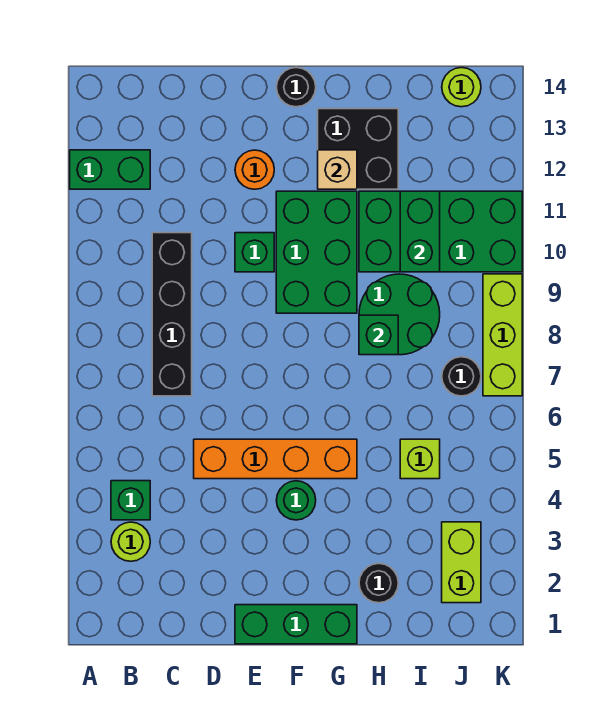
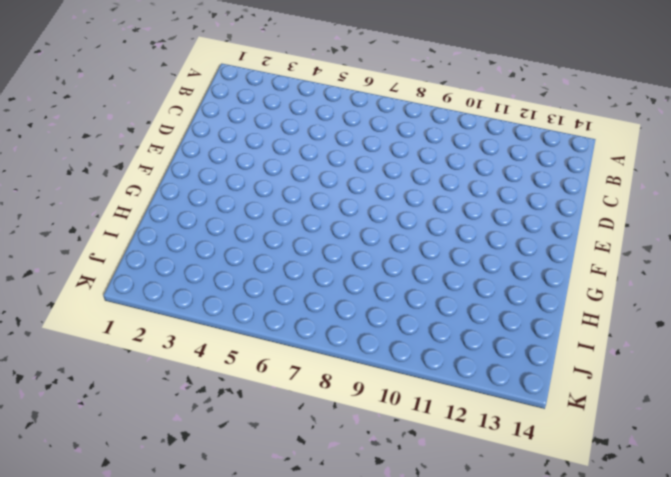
none -> green 1x2 brick [70,150,150,189]
none -> lime 1x1 round brick [111,522,150,561]
none -> green 1x1 brick [111,481,150,520]

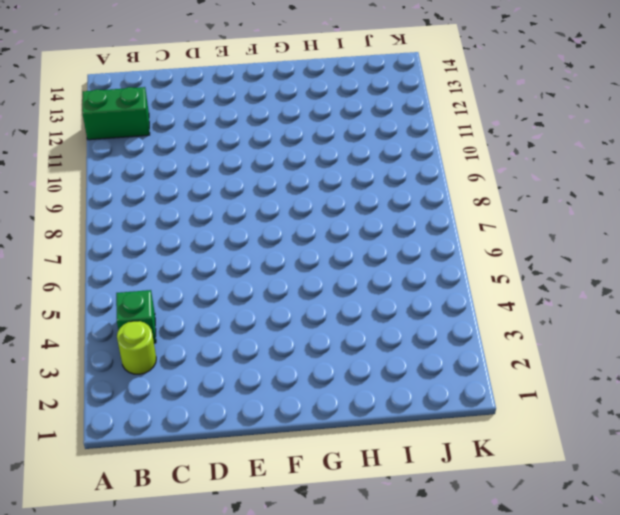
none -> black 1x4 brick [152,233,192,396]
none -> orange 1x4 brick [194,439,357,479]
none -> green 1x3 brick [235,605,357,644]

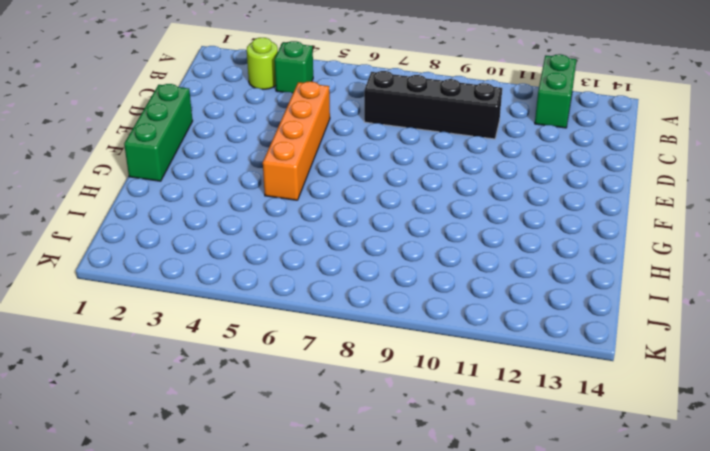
none -> green 1x1 brick [235,233,274,272]
none -> orange 1x1 round brick [235,150,274,189]
none -> green 1x1 round brick [276,481,316,520]

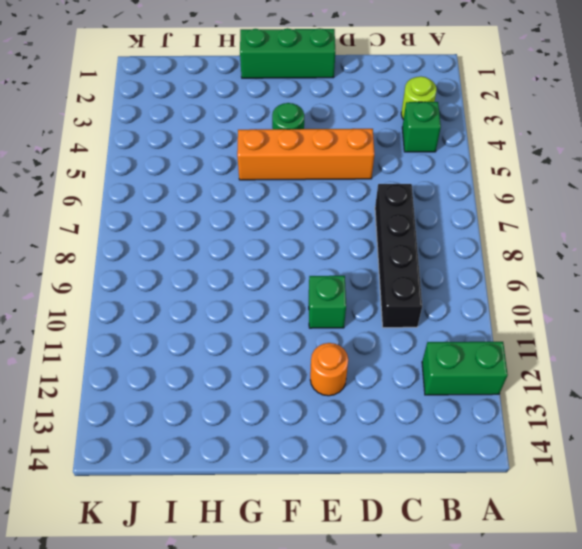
none -> green 2x3 brick [276,191,357,313]
none -> black 1x1 round brick [276,68,316,107]
none -> black 2x2 brick [318,109,398,189]

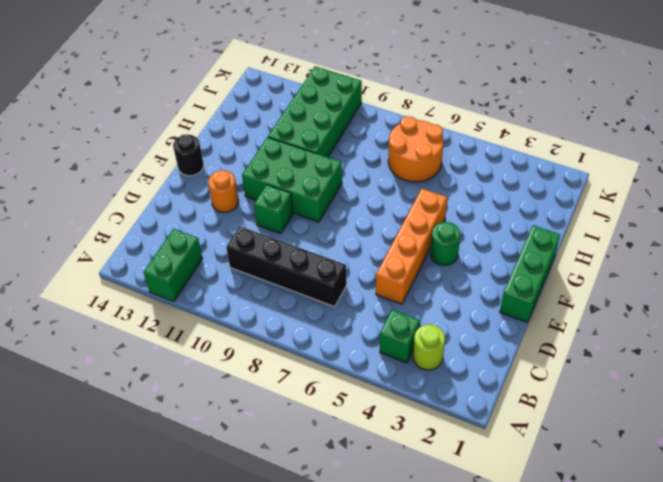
orange 2x2 round brick [388,116,443,182] -> black 1x1 round brick [442,357,481,396]
none -> black 2x2 brick [318,109,398,189]
none -> black 1x1 round brick [359,563,398,603]
none -> green 2x2 round brick [359,274,440,355]

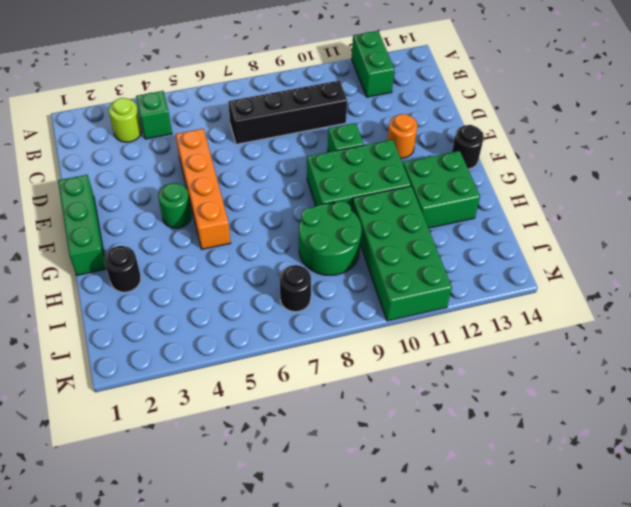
green 2x2 brick [403,151,480,228] -> black 2x2 brick [318,109,398,189]
none -> lime 1x1 brick [400,439,440,479]
none -> lime 1x2 brick [442,522,481,603]
none -> lime 1x1 round brick [442,68,481,107]

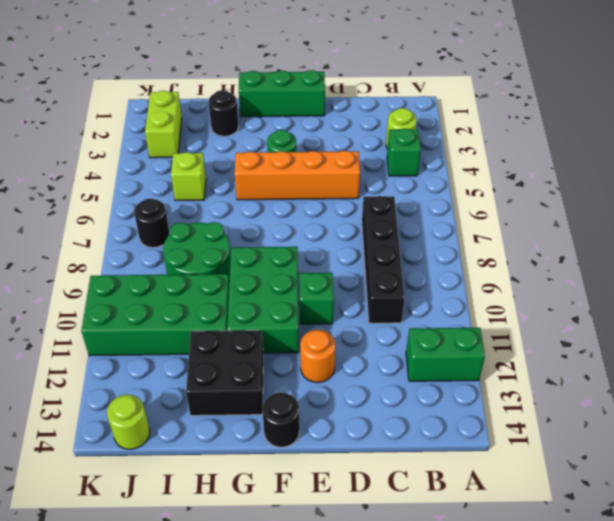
none -> lime 1x3 brick [483,274,522,396]
none -> tan 1x1 brick [318,150,357,189]
none -> green 1x1 brick [359,315,398,355]

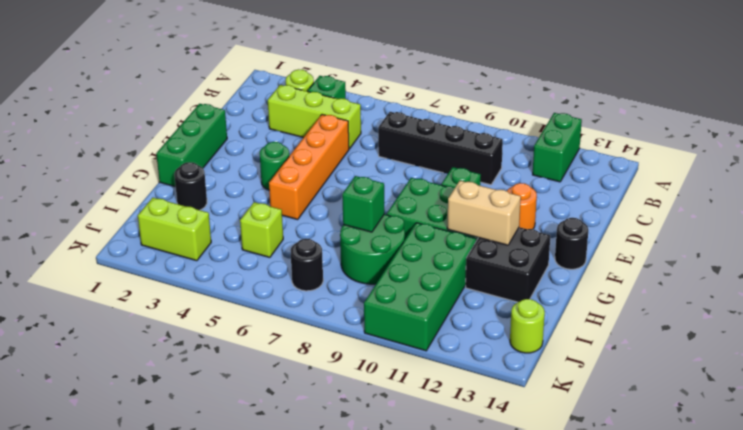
lime 1x3 brick [268,85,361,149] -> lime 1x3 brick moved to [483,274,522,396]
tan 1x2 brick [447,181,521,245] -> tan 1x1 brick [318,150,357,189]
none -> green 1x2 brick [400,191,440,272]

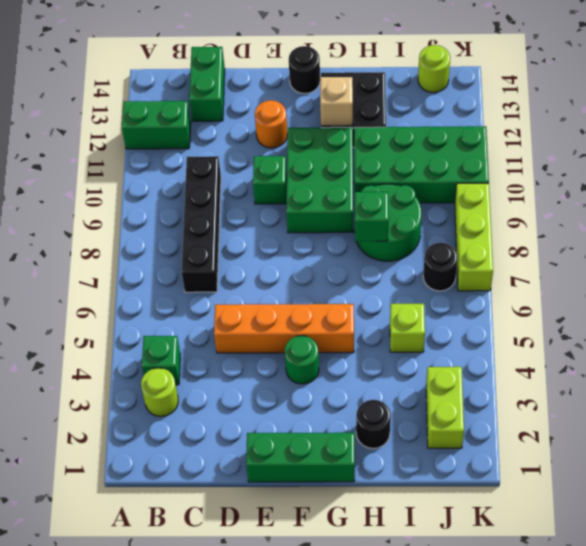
green 1x2 brick [189,47,225,121] -> green 1x2 brick moved to [400,191,440,272]

